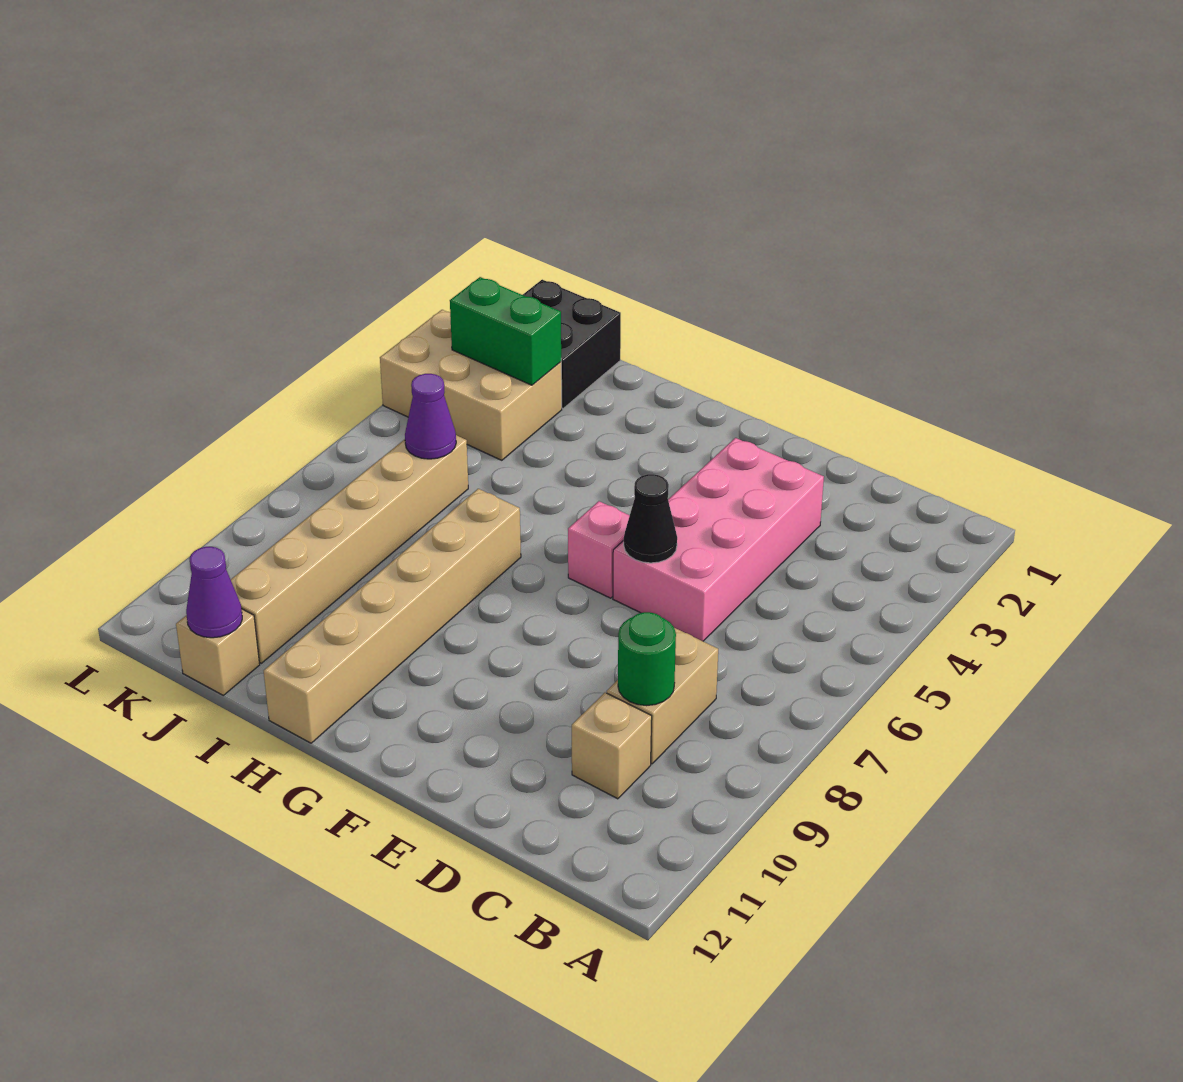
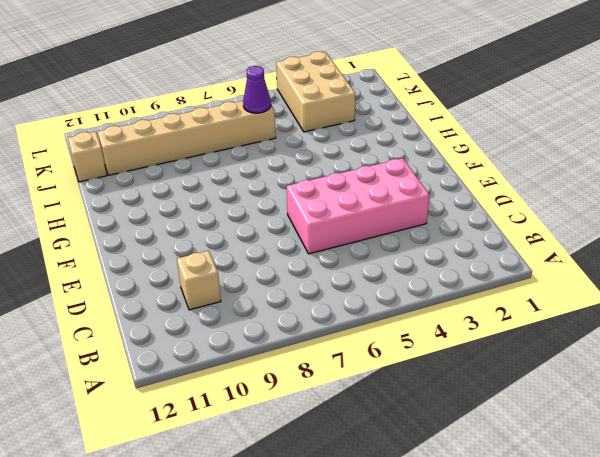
none -> tan 1x2 brick [607,628,718,764]
none -> pink 1x1 brick [568,501,630,598]
none -> tan 1x6 brick [264,489,521,743]

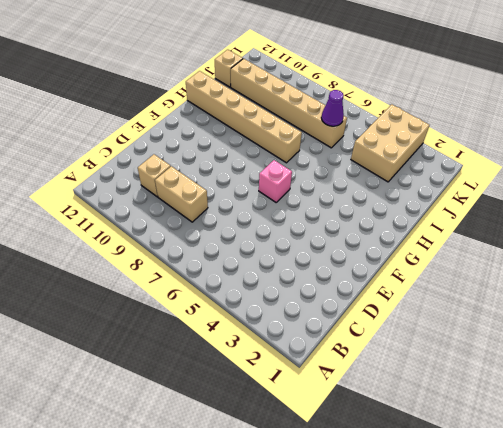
none -> pink 2x4 brick [613,438,824,641]
none -> black 2x2 brick [523,280,621,408]
none -> green 1x1 round brick [618,612,676,706]

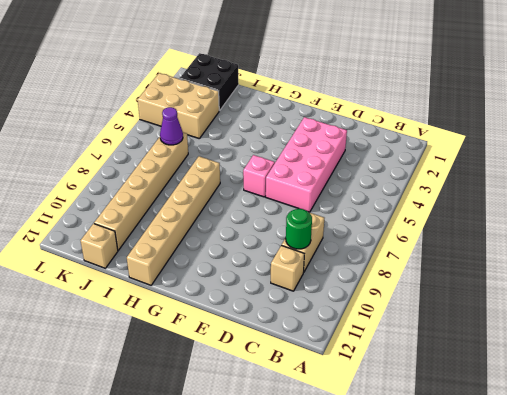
none -> black 1x1 cone [624,474,677,563]
none -> green 1x2 brick [450,277,561,385]
none -> purple 1x1 cone [186,547,242,638]

